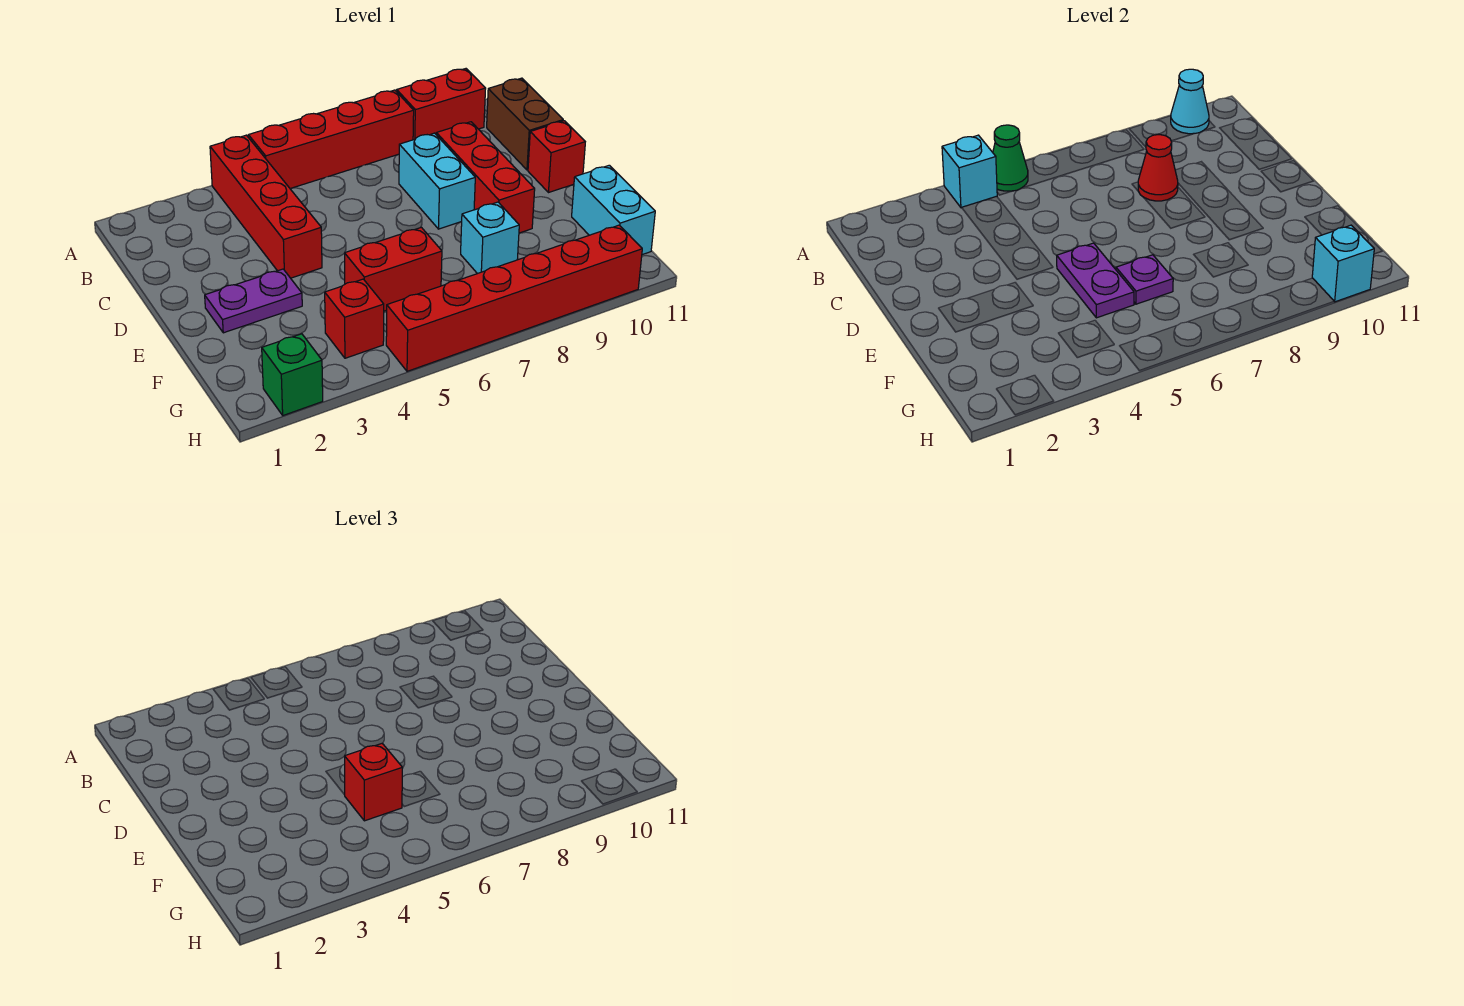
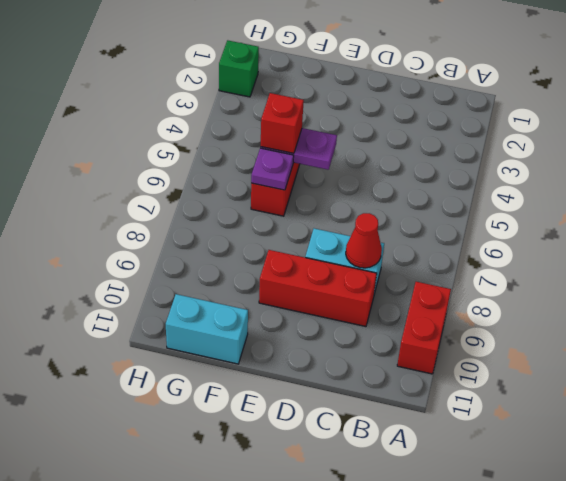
none -> red 1x4 brick [210,135,322,278]
none -> red 1x4 brick [248,90,414,188]
none -> brown 1x2 brick [487,78,563,170]

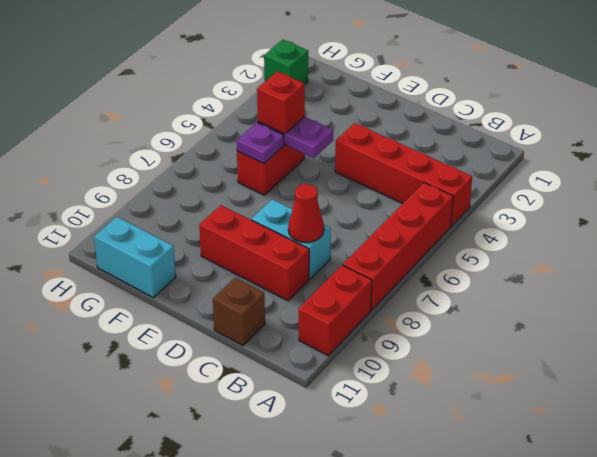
brown 1x1 brick [213,278,265,346] -> brown 1x2 brick [487,78,563,170]
none -> red 1x1 brick [528,121,585,193]
none -> purple 1x2 plate [205,269,302,333]
none -> cyan 1x1 brick [461,202,519,274]

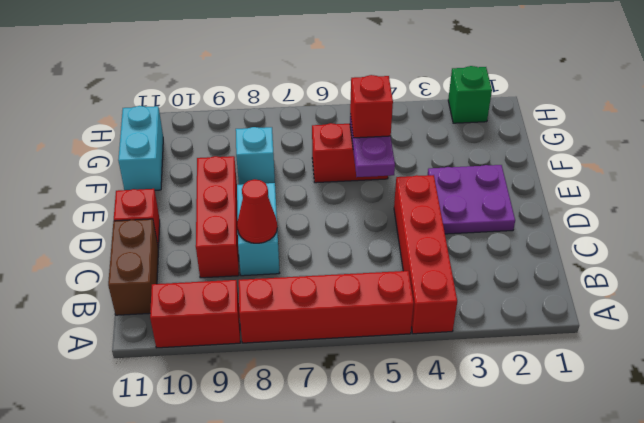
purple 2x2 plate [428,165,515,234] -> purple 1x2 plate [205,269,302,333]
none -> red 1x1 brick [325,279,384,358]
none -> red 1x6 brick [386,225,642,371]
none -> cyan 1x1 brick [942,135,997,208]

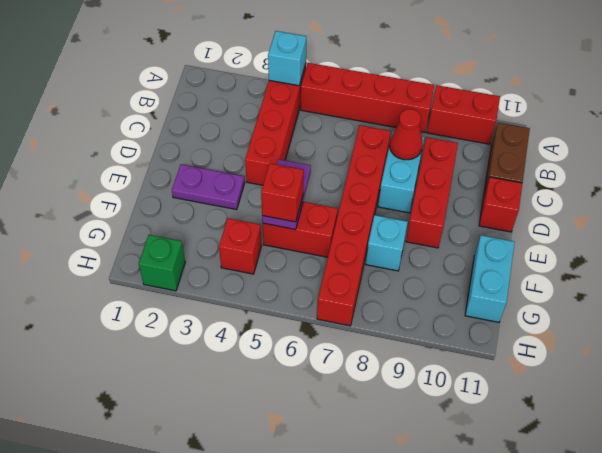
red 1x6 brick [317,125,391,326] -> red 1x6 brick turned to [386,225,642,371]
none -> green 1x1 cone [993,125,1028,191]
none -> cyan 1x1 cone [1171,69,1209,134]
none -> purple 1x1 plate [1116,255,1173,304]

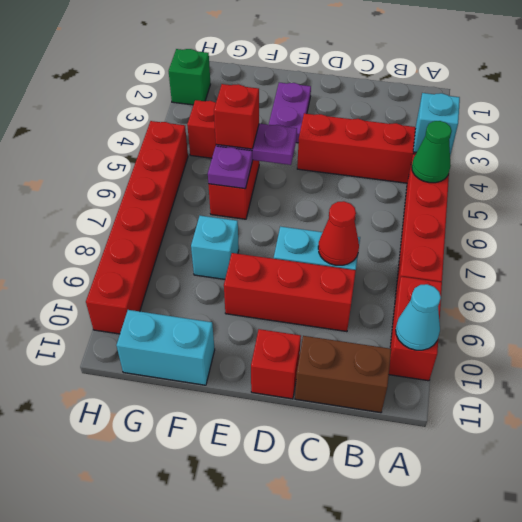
none -> cyan 1x1 brick [1312,225,1374,302]

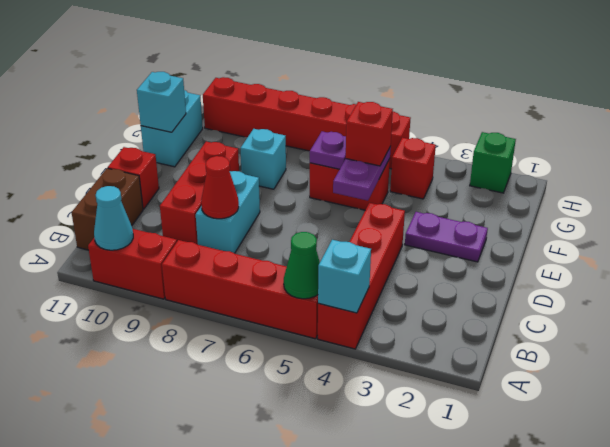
cyan 1x1 brick [137,72,186,132] -> cyan 1x1 brick moved to [1312,225,1374,302]

